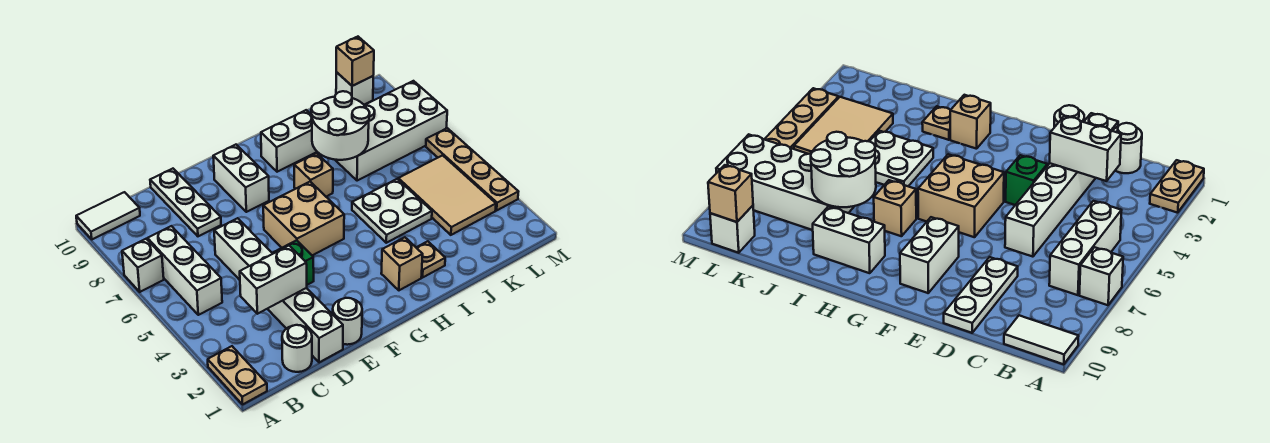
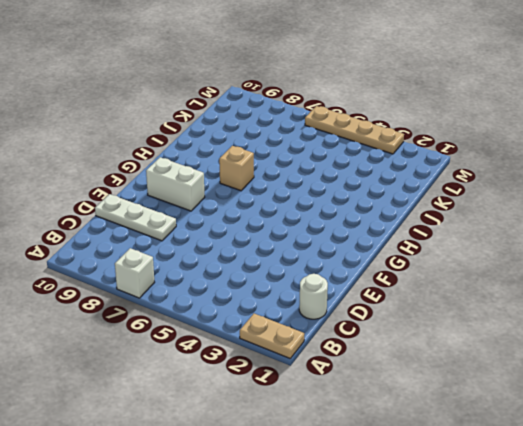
none -> white 1x2 tile [76,192,140,239]
none -> white 1x3 brick [148,226,222,315]
none -> white 1x6 brick [214,218,343,362]

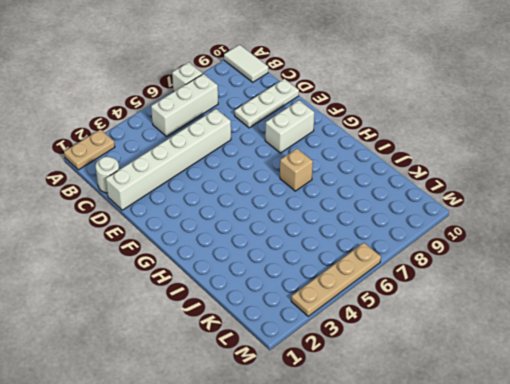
none -> white 1x1 round brick [333,298,362,345]
none -> green 1x1 brick [273,240,314,285]
none -> tan 2x2 brick [263,182,344,255]

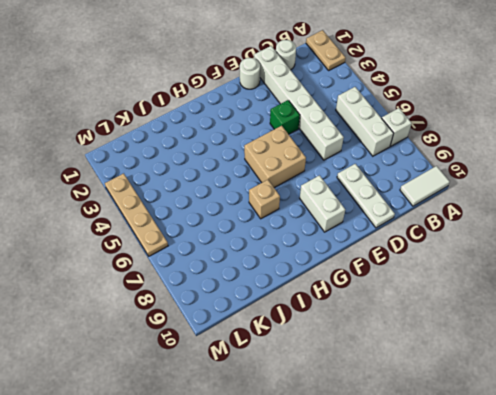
none -> tan 1x1 brick [381,237,423,290]
none -> white 1x2 brick [261,110,317,172]
none -> tan 1x1 plate [416,241,445,277]

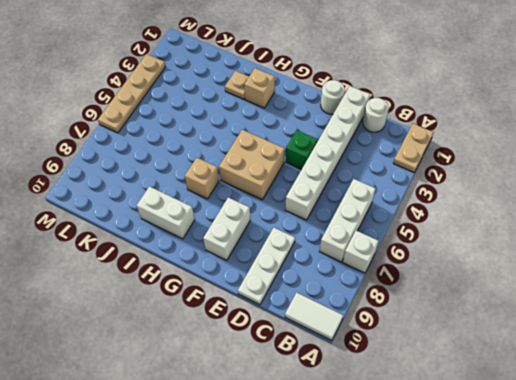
none -> white 2x2 plate [352,179,432,243]
none -> white 2x4 brick [336,81,447,181]
none -> tan 2x3 tile [398,155,496,235]

